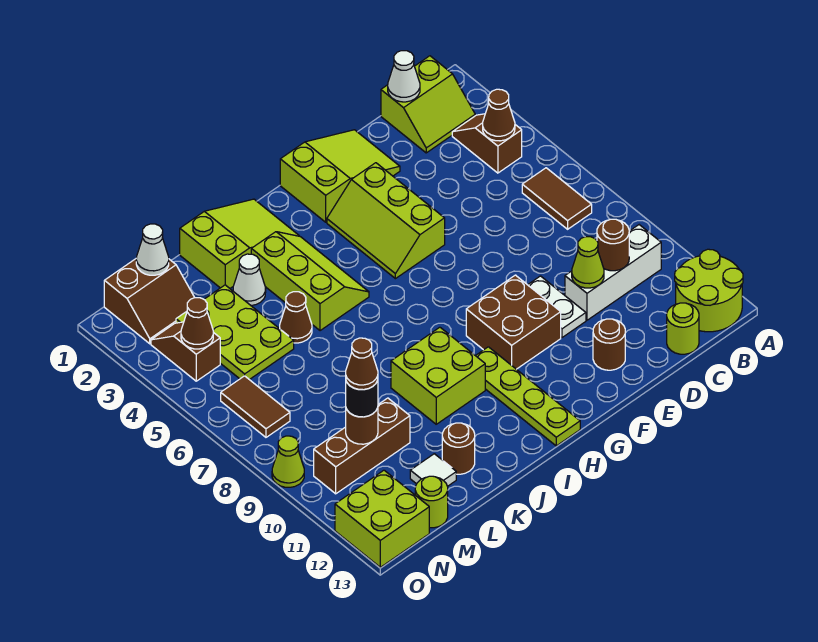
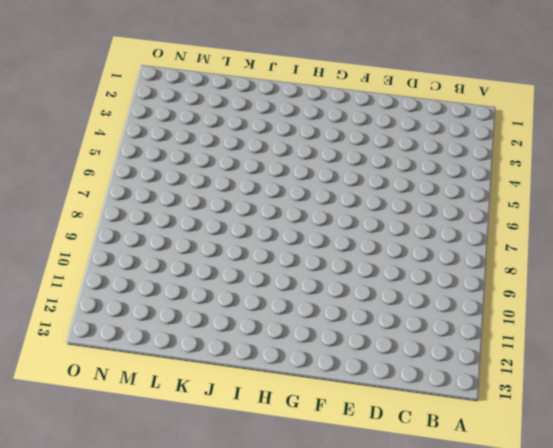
none -> lime 2x2 round brick [675,249,743,332]
none -> lime 2x2 slope [381,56,475,153]
none -> brown 1x2 slope [452,114,522,173]
none -> brown 1x2 tile [522,168,592,229]

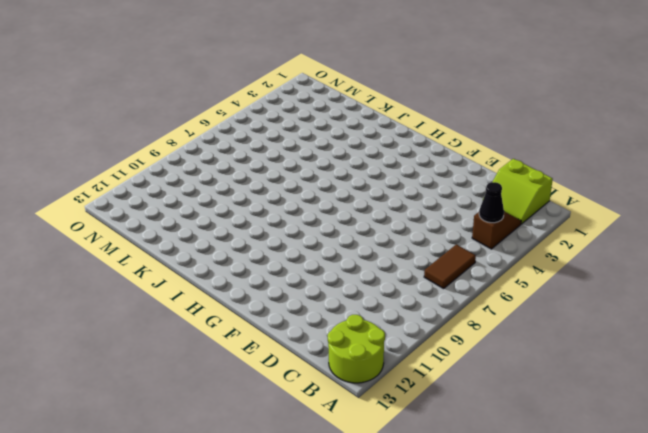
black 1x1 cone [479,182,504,223] -> brown 1x1 cone [483,89,515,141]
none -> white 1x3 brick [565,225,661,320]
none -> lime 1x1 round brick [667,303,699,354]
none -> lime 2x3 slope [280,130,400,222]
none -> white 1x2 plate [528,276,586,338]

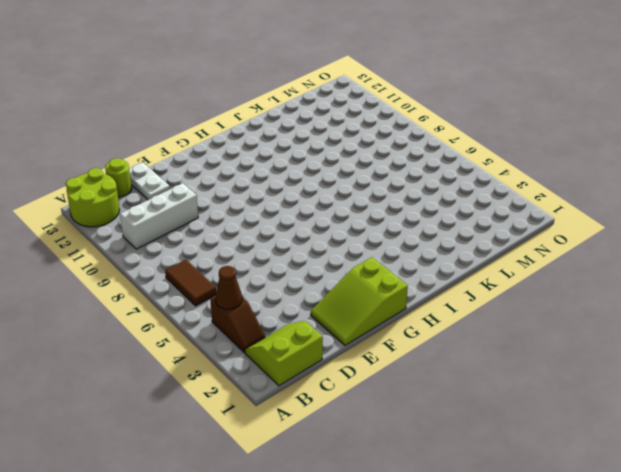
white 1x2 plate [129,163,170,200] -> white 1x2 plate moved to [528,276,586,338]
none -> brown 1x1 round brick [593,319,625,370]
none -> lime 2x3 slope [327,163,445,279]
none -> brown 2x2 brick [466,275,561,369]
none -> lime 1x4 plate [476,347,580,446]

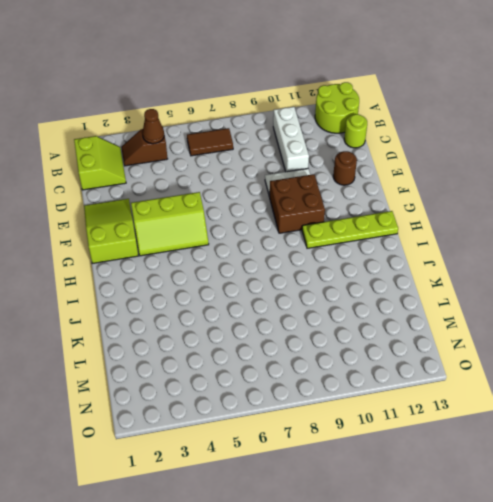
none -> lime 2x3 slope [180,199,299,288]
none -> lime 2x3 slope [251,232,369,331]
none -> lime 2x2 brick [391,327,485,424]
none -> white 1x1 cone [233,254,266,306]

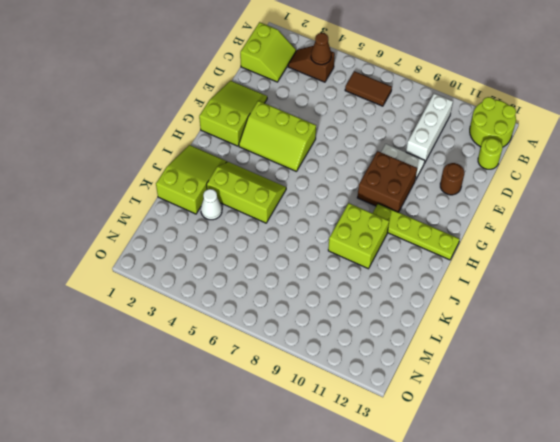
none -> brown 1x1 cone [280,292,312,343]
none -> brown 1x1 round brick [442,423,475,474]
none -> lime 2x3 plate [176,285,294,380]
none -> brown 1x3 brick [314,398,410,494]

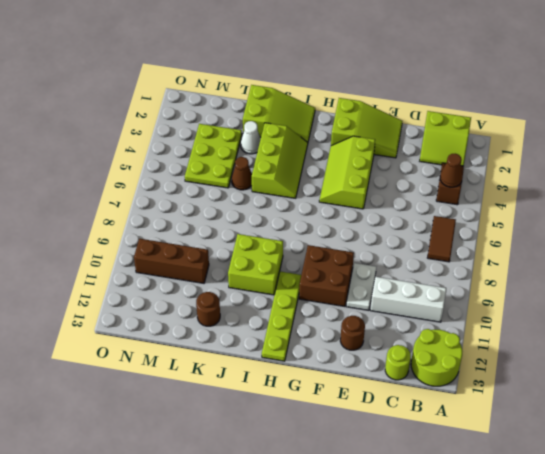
none -> white 1x1 tile [410,454,456,486]
none -> brown 2x2 slope [104,259,195,344]
none -> lime 1x1 round brick [415,476,448,528]
none -> brown 1x2 slope [151,322,220,381]

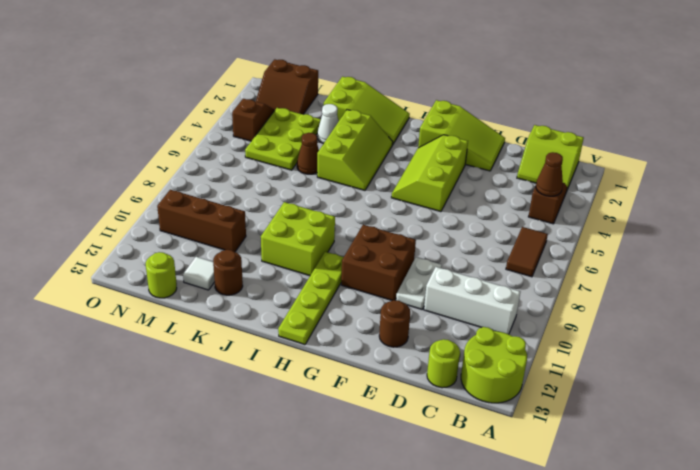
none -> brown 1x2 tile [221,376,290,437]
none -> lime 2x2 brick [335,470,429,567]
none -> lime 1x1 cone [272,436,304,487]
none -> white 1x1 cone [388,51,420,102]

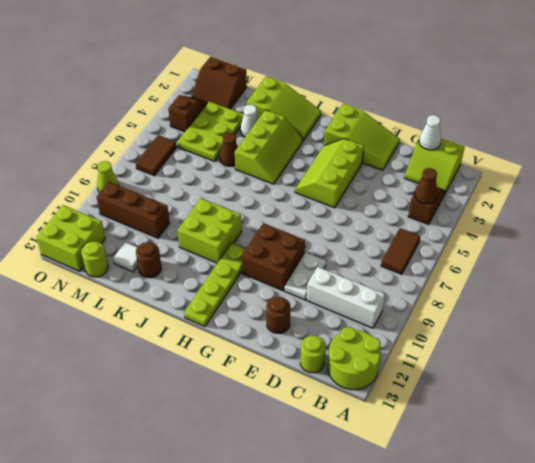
none -> brown 1x1 round brick [597,219,629,271]
none -> lime 1x1 cone [572,237,604,288]
none -> white 1x1 cone [136,224,169,275]
none -> brown 1x1 round brick [346,408,378,444]

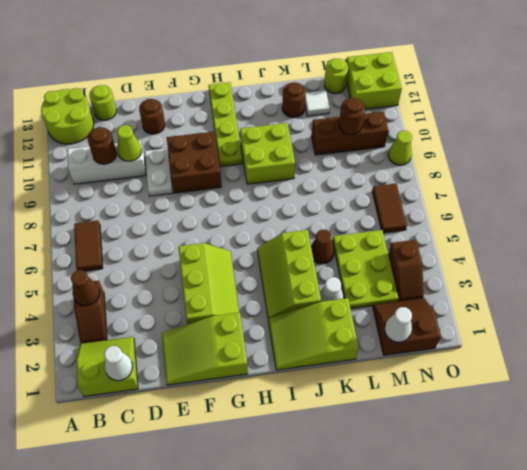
none -> brown 1x1 cone [181,298,213,349]
none -> black 1x1 round brick [346,380,378,417]
none -> brown 1x1 cone [346,338,378,390]

